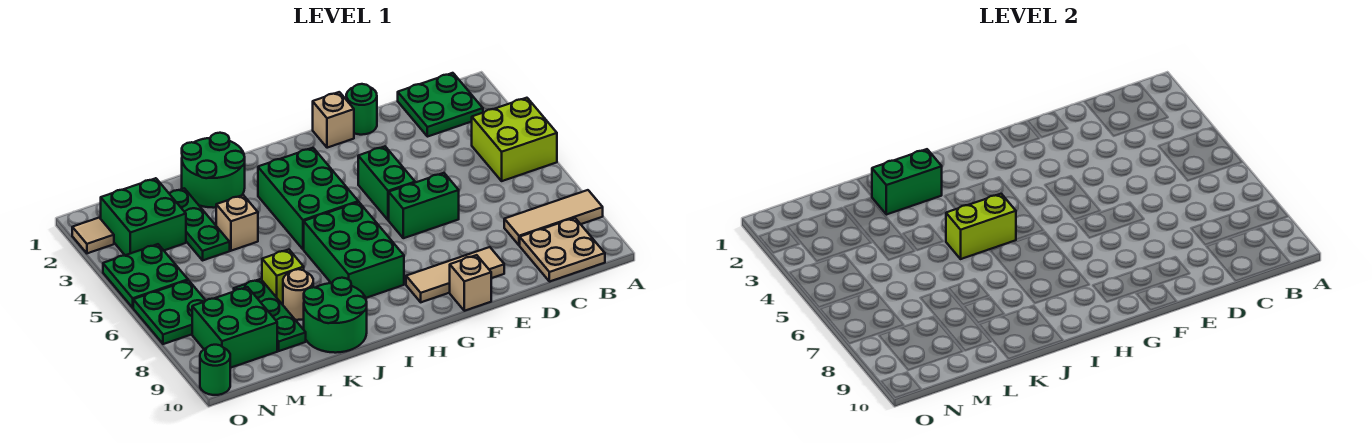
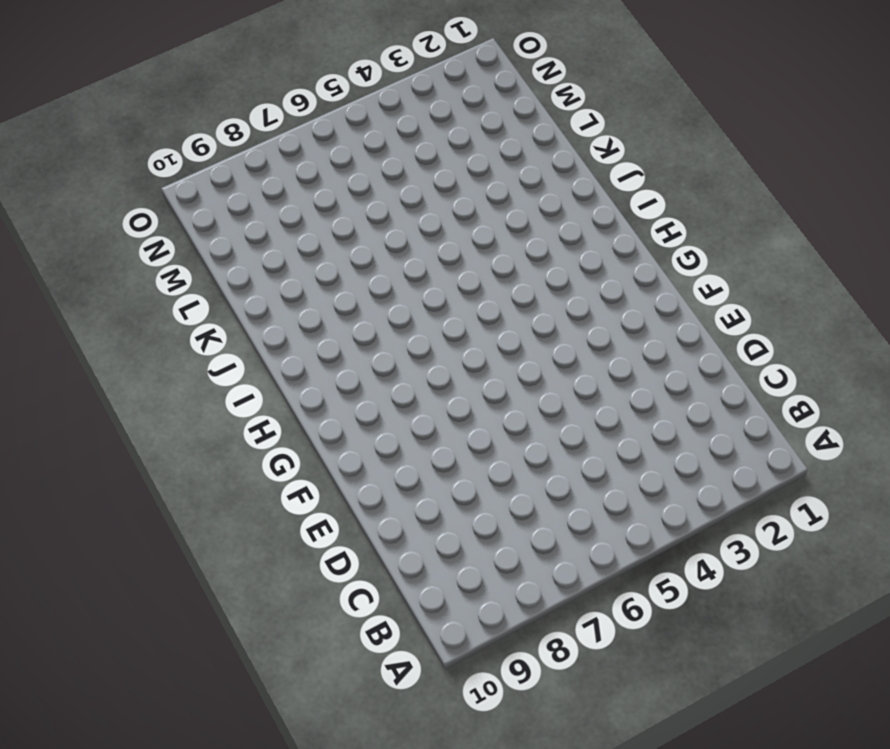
none -> lime 2x2 brick [472,98,557,181]
none -> tan 1x3 tile [504,190,603,245]
none -> green 2x2 plate [398,73,483,137]

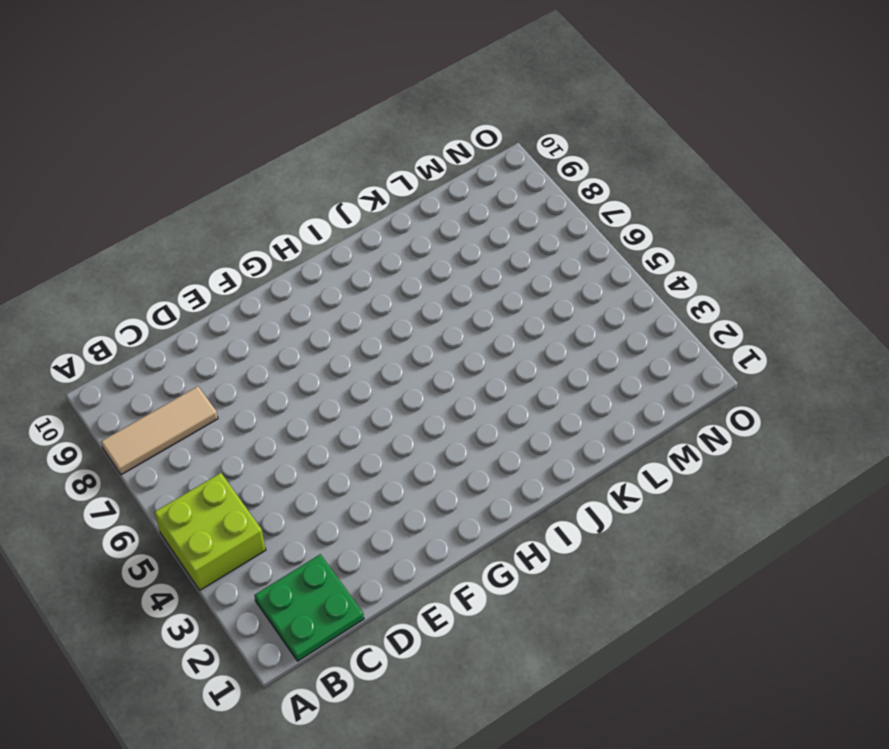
none -> tan 2x2 plate [520,218,605,282]
none -> green 1x1 round brick [346,84,377,135]
none -> green 1x2 brick [389,173,459,238]

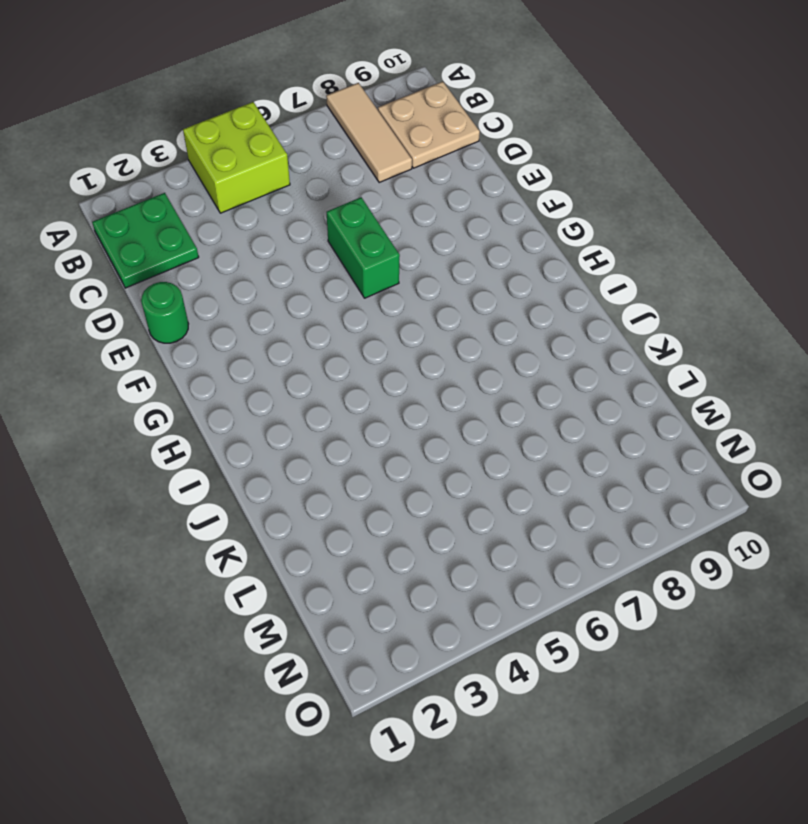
none -> tan 1x3 tile [406,247,504,302]
none -> tan 1x1 brick [313,92,354,148]
none -> green 1x2 brick [358,147,415,220]

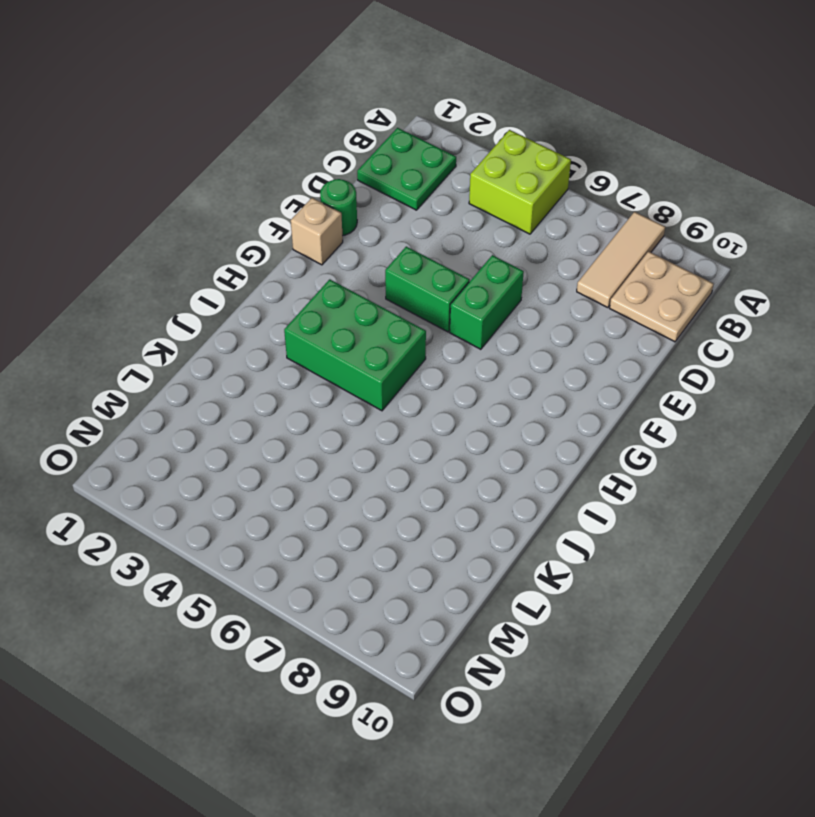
none -> tan 1x3 tile [406,247,504,302]
none -> tan 1x1 brick [450,255,491,311]
none -> green 2x3 brick [304,202,404,298]

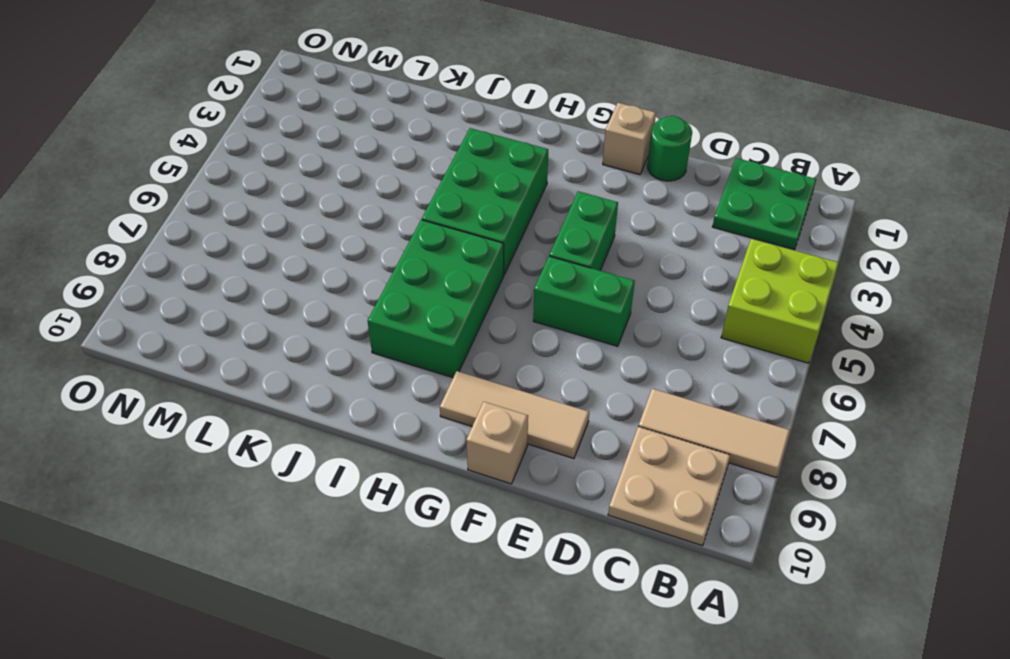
none -> green 2x2 round brick [182,133,245,208]
none -> green 2x2 round brick [304,278,367,353]
none -> tan 1x1 brick [216,195,258,251]

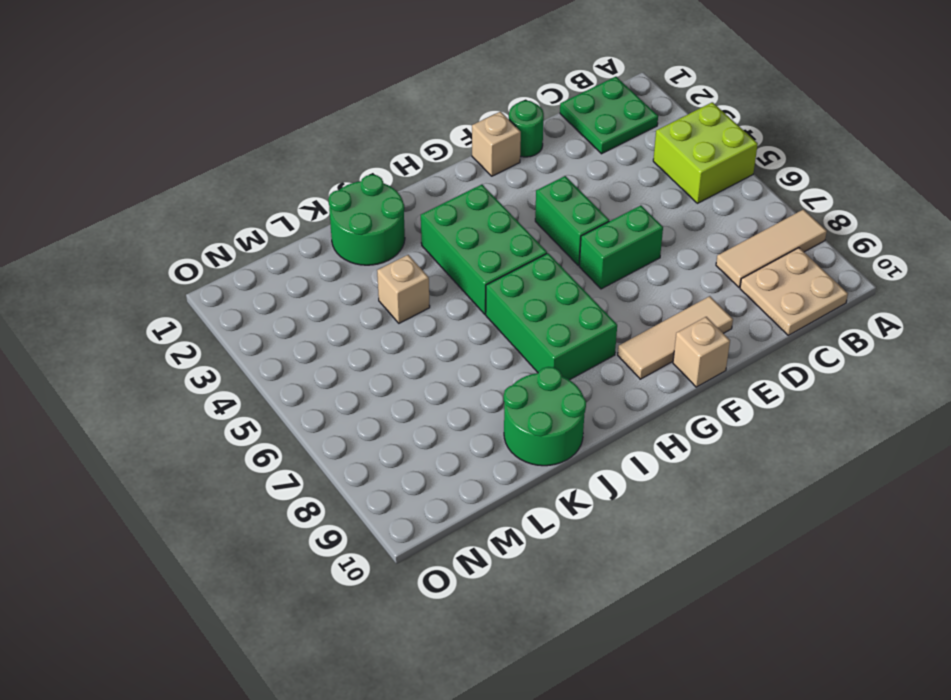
none -> lime 1x1 brick [262,250,304,304]
none -> tan 1x1 round brick [283,269,313,320]
none -> green 1x3 plate [170,188,230,260]

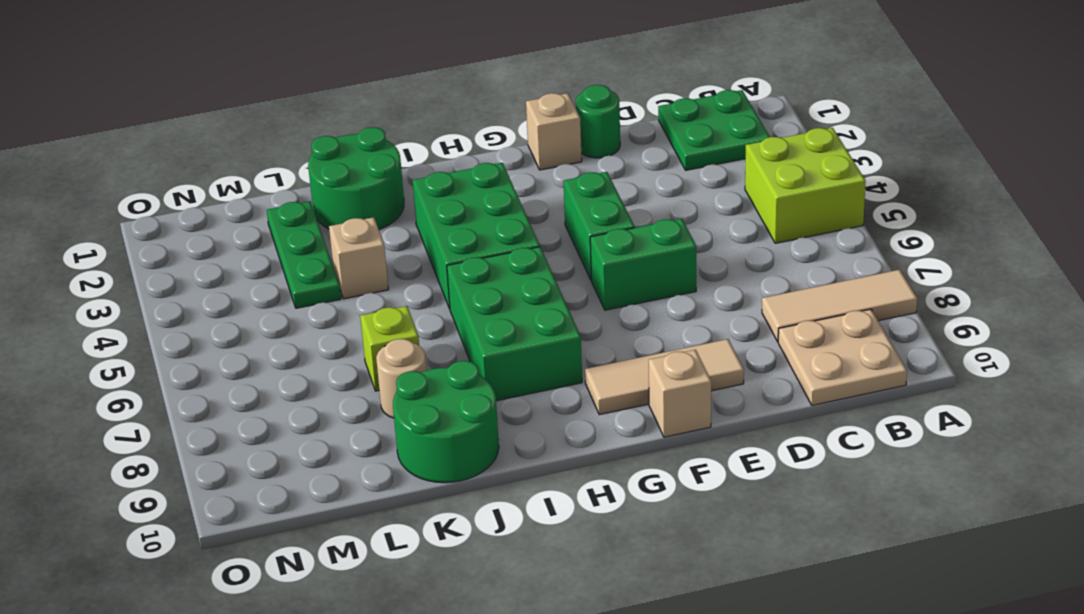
none -> green 1x3 plate [234,279,306,351]
none -> green 2x2 brick [101,178,186,255]
none -> green 2x2 brick [192,287,277,368]

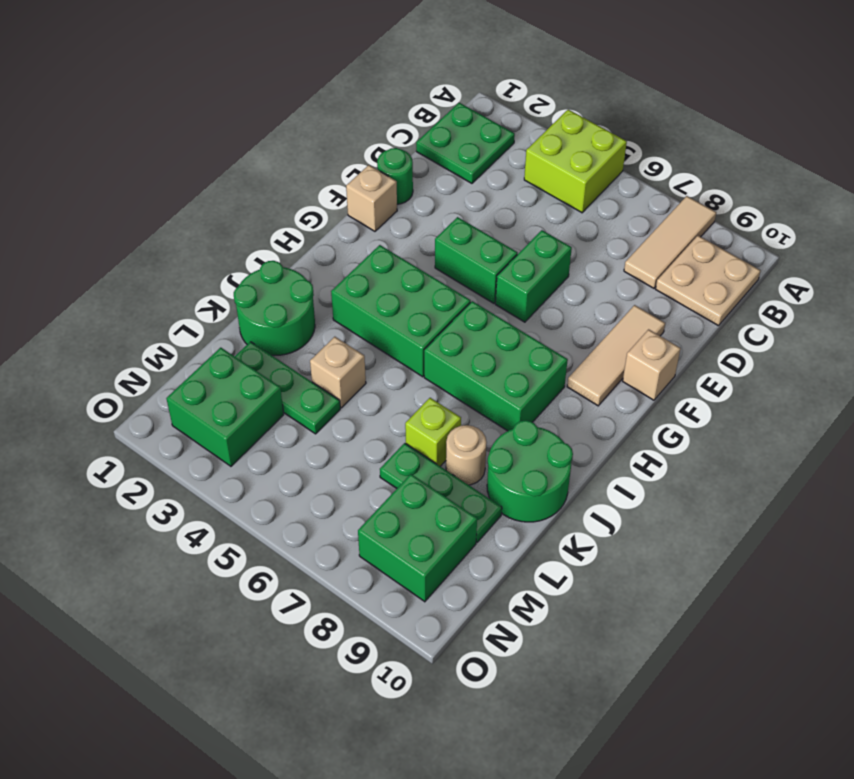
none -> green 2x2 plate [103,244,188,308]
none -> green 2x2 plate [133,280,206,344]
none -> tan 1x1 tile [72,218,114,253]

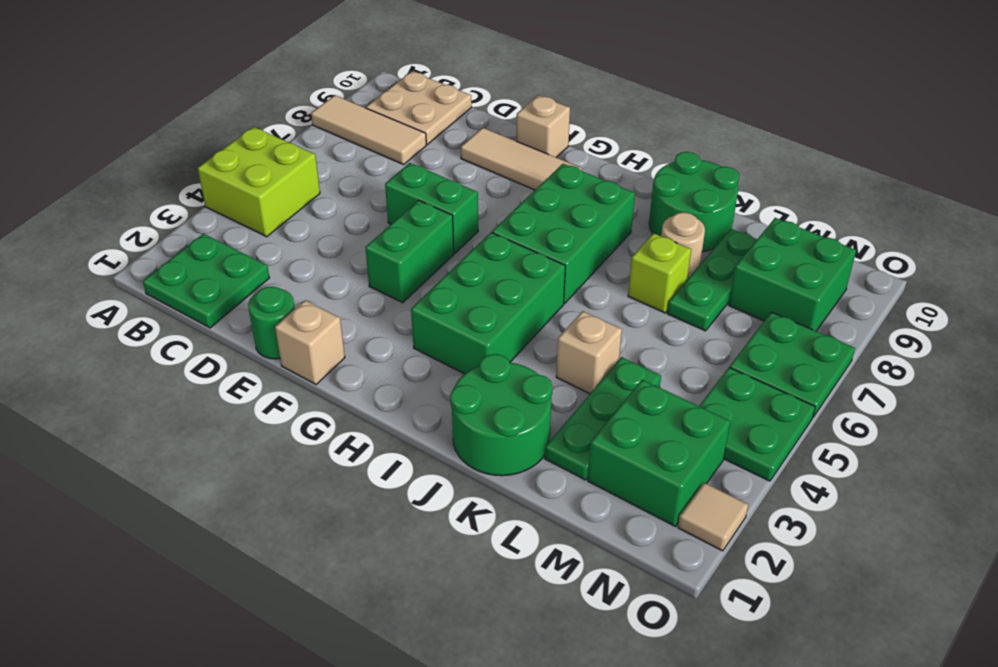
none -> green 1x1 round brick [200,345,230,395]
none -> lime 1x2 brick [946,194,1016,259]
none -> green 1x2 brick [872,149,942,215]

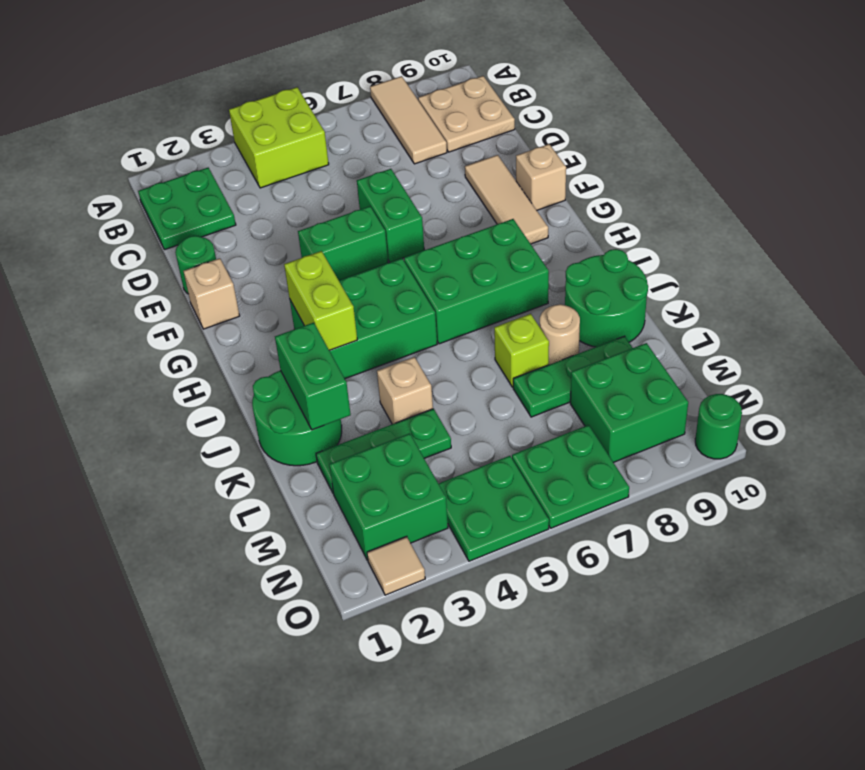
lime 1x2 brick [284,251,357,351] -> lime 1x2 brick moved to [946,194,1016,259]

